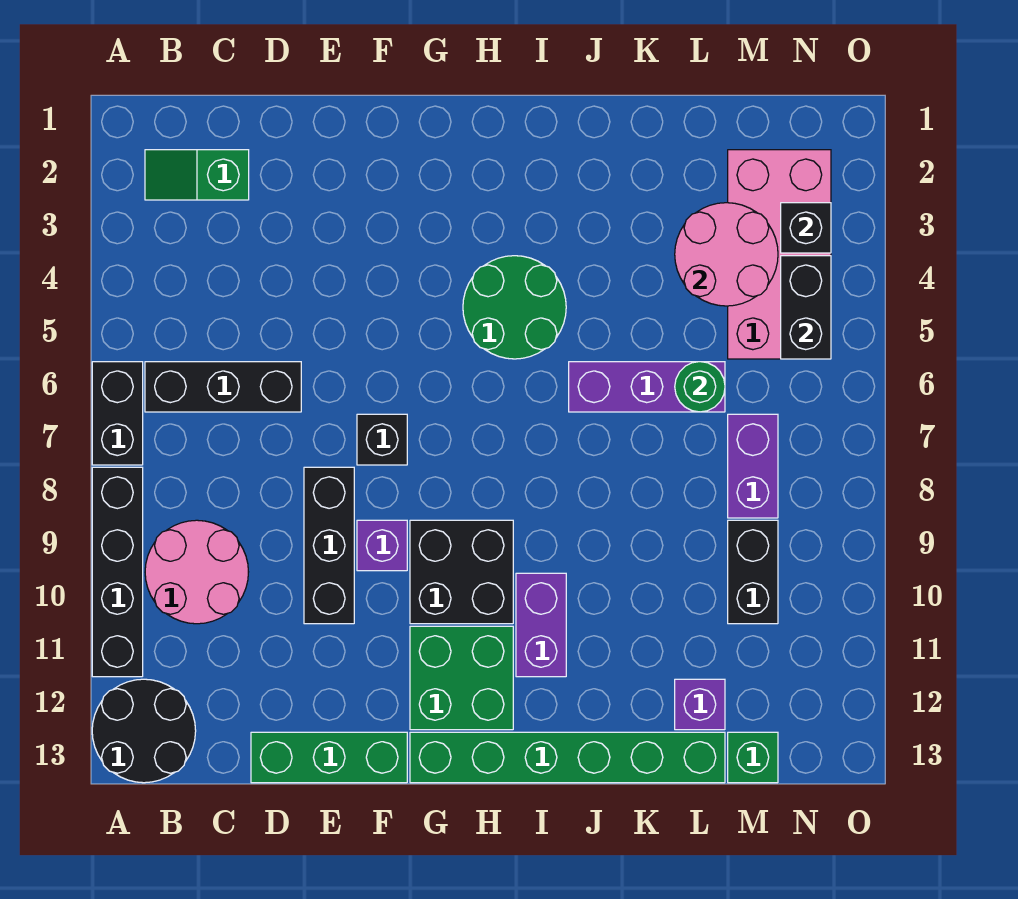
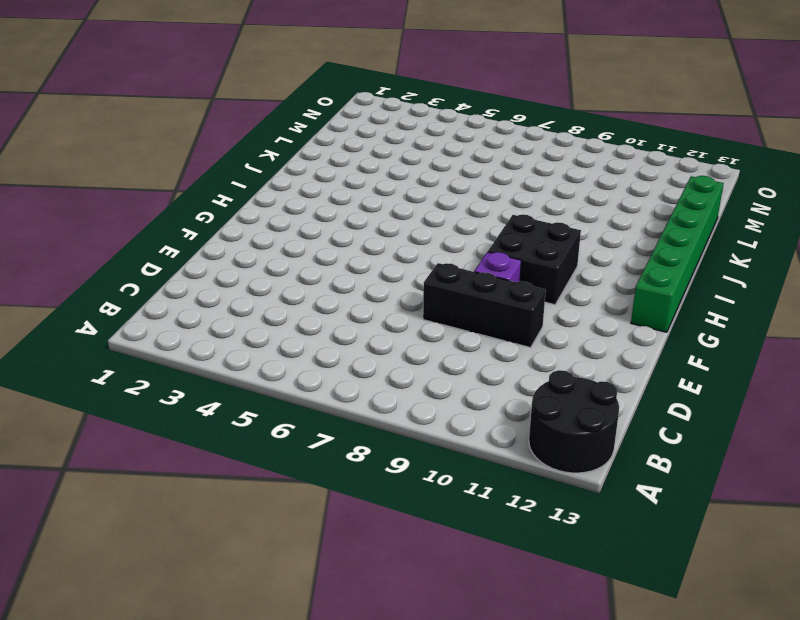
none -> black 1x2 brick [92,362,143,465]
none -> black 1x4 brick [92,467,143,677]
none -> green 1x2 slope [145,150,249,200]

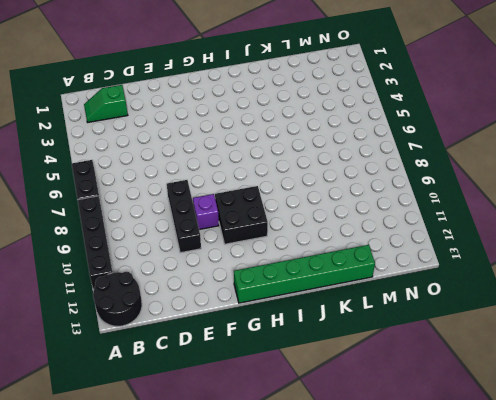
none -> black 1x3 brick [145,362,301,412]
none -> pink 2x2 round brick [145,520,248,624]
none -> green 1x3 brick [251,732,407,783]

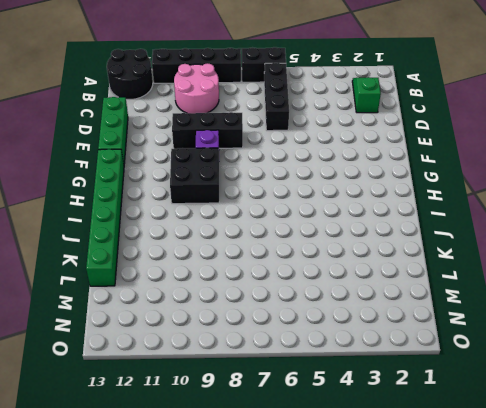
none -> black 1x1 brick [357,414,407,465]
none -> green 2x2 brick [410,626,513,730]
none -> green 2x2 round brick [463,256,566,359]

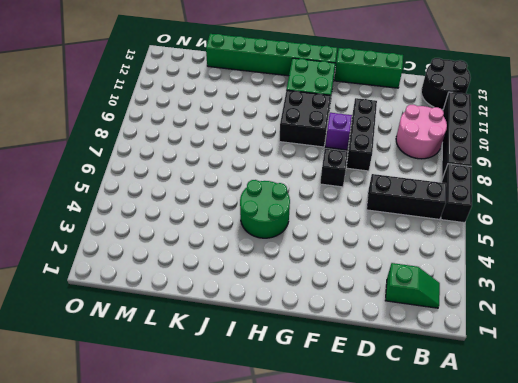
none -> purple 1x2 brick [516,573,566,677]
none -> purple 1x3 brick [569,362,725,412]
none -> purple 1x1 brick [675,679,725,730]

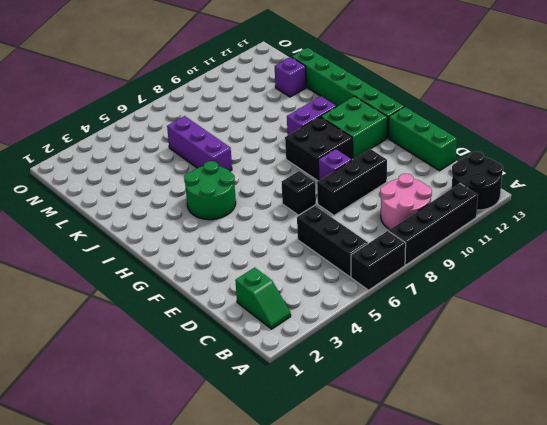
none -> pink 2x4 brick [728,150,831,359]
none -> purple 1x2 brick [728,414,778,518]
none -> black 1x2 brick [728,520,778,624]

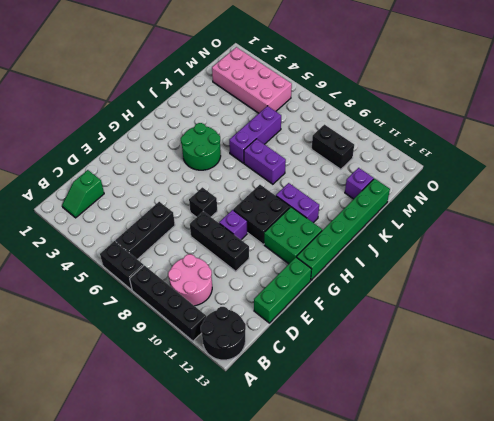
purple 1x2 brick [244,139,286,184] -> purple 1x2 brick moved to [728,414,778,518]
none -> green 1x1 brick [728,732,778,783]
none -> pink 2x2 round brick [675,203,778,306]
none -> green 1x1 round brick [675,362,725,412]

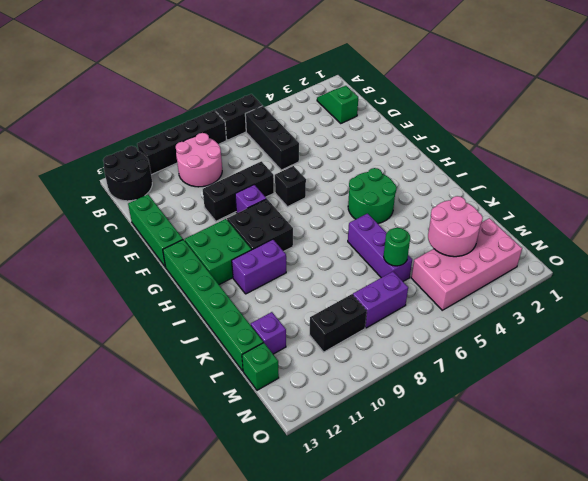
none -> black 1x1 brick [781,203,831,253]
none -> black 1x2 brick [781,256,831,359]

